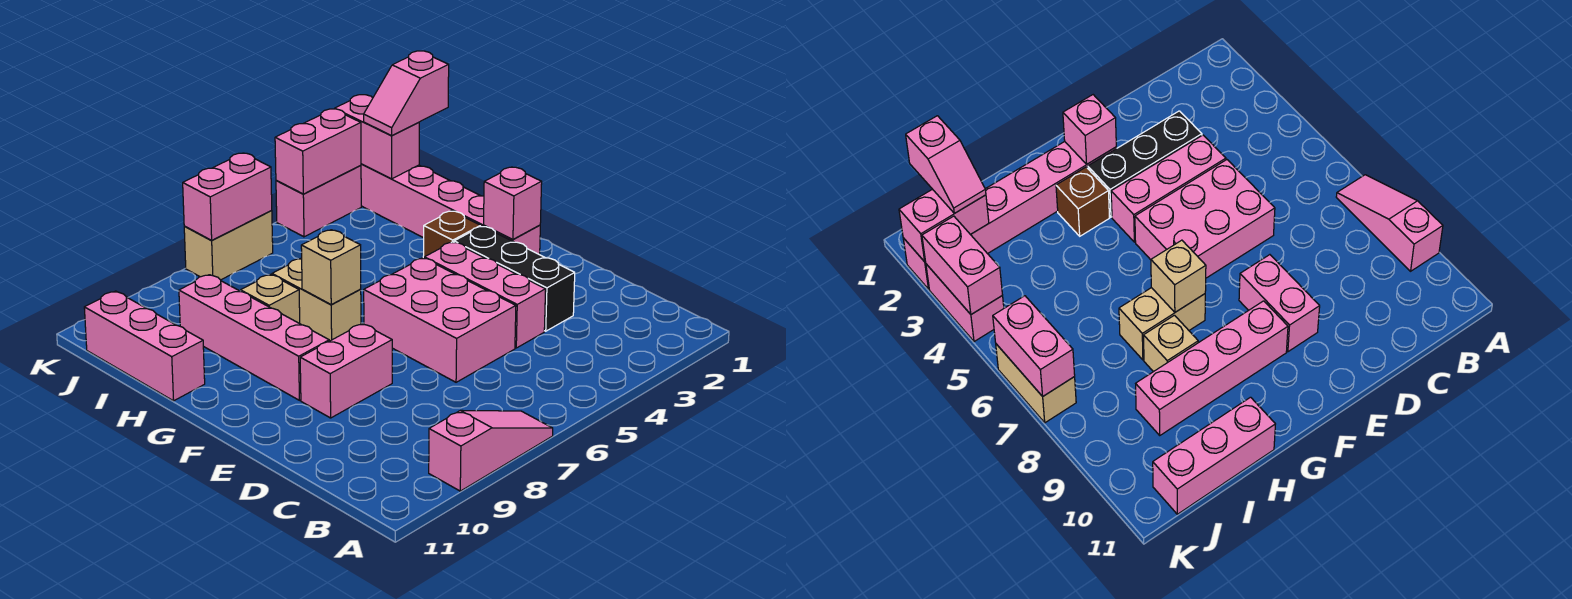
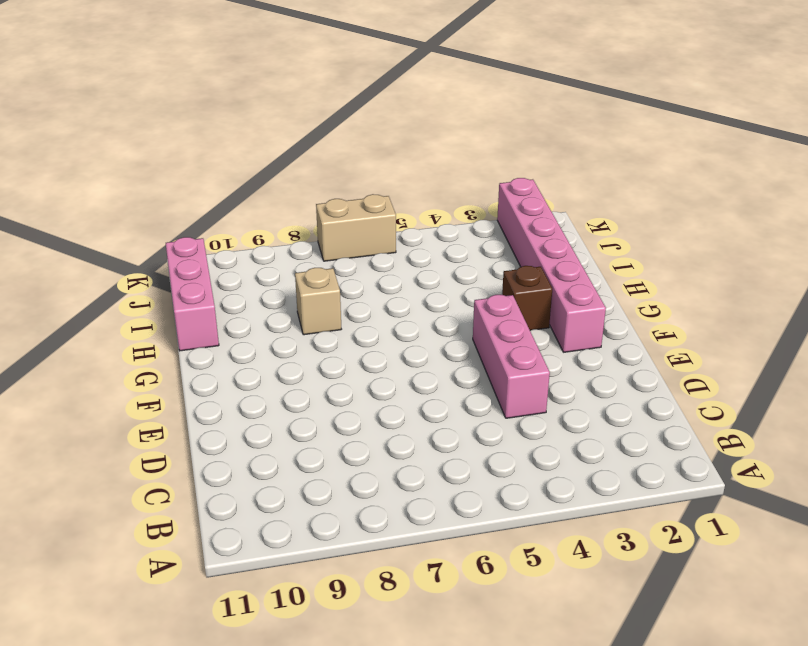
none -> pink 1x3 slope [429,410,553,491]
none -> black 1x3 brick [454,226,575,331]
none -> pink 2x3 brick [364,258,516,382]

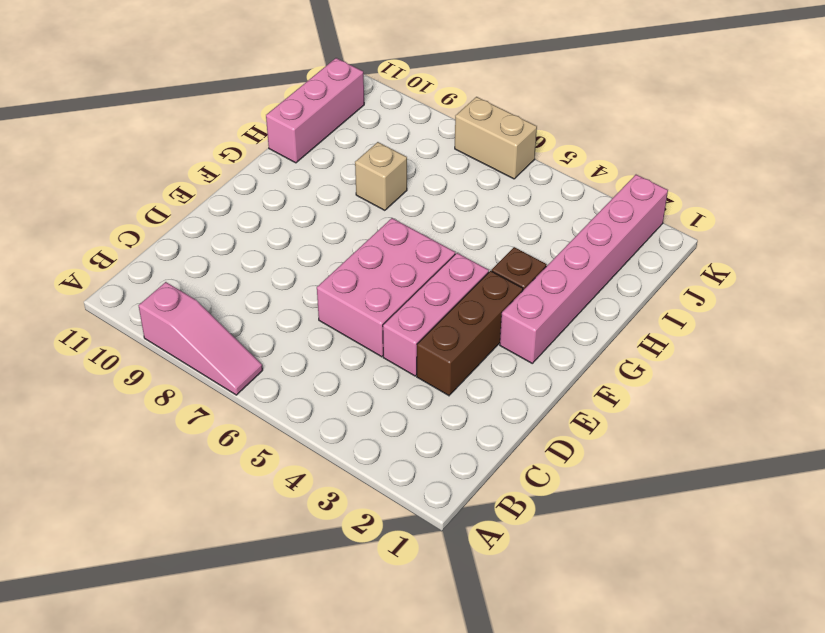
brown 1x3 brick [417,271,523,396] -> black 1x3 brick [454,226,575,331]
none -> pink 1x2 brick [300,324,392,418]
none -> pink 1x4 brick [179,275,329,400]
none -> tan 1x2 brick [272,258,361,341]

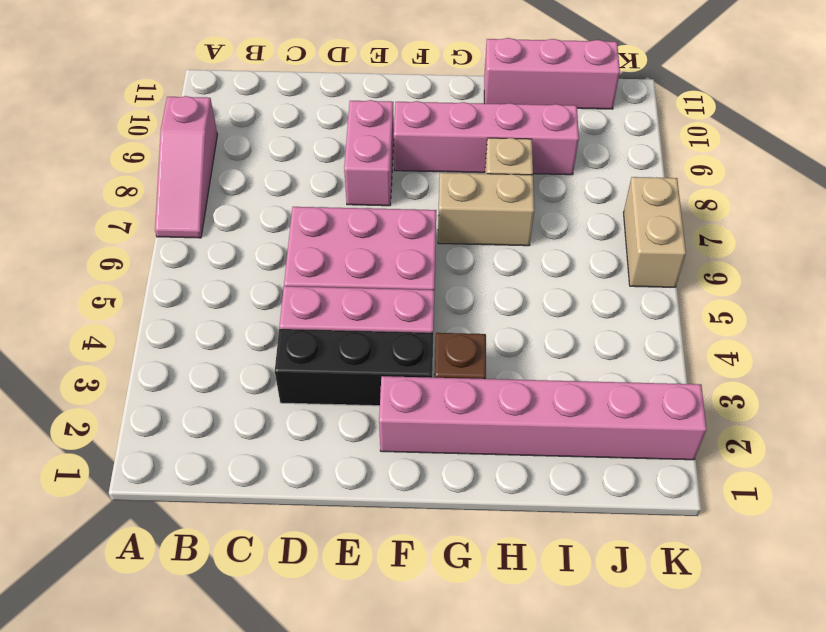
none -> pink 1x2 brick [276,166,361,237]
none -> pink 1x1 brick [484,167,542,240]
none -> tan 1x1 brick [301,230,361,304]

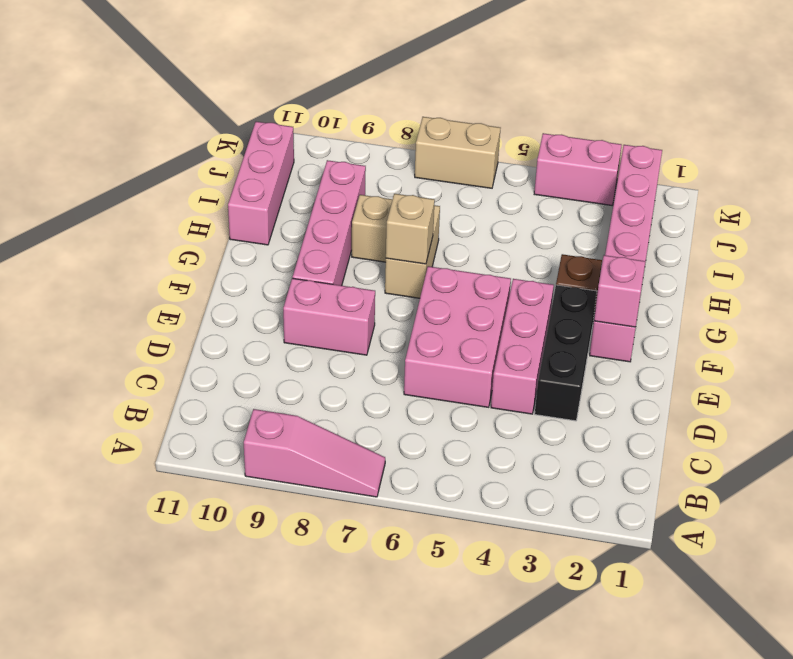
none -> pink 1x2 brick [335,95,419,179]
none -> pink 1x2 brick [275,109,361,194]
none -> pink 1x2 brick [183,153,272,240]

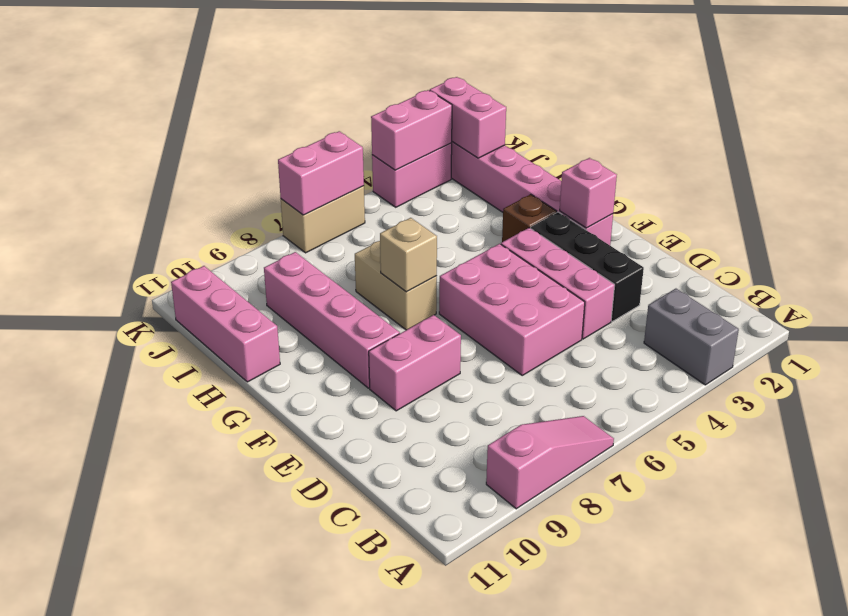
grey 1x2 brick [644,289,739,385] -> none
none -> tan 1x1 brick [241,274,300,323]
none -> pink 1x2 slope [364,51,449,136]

